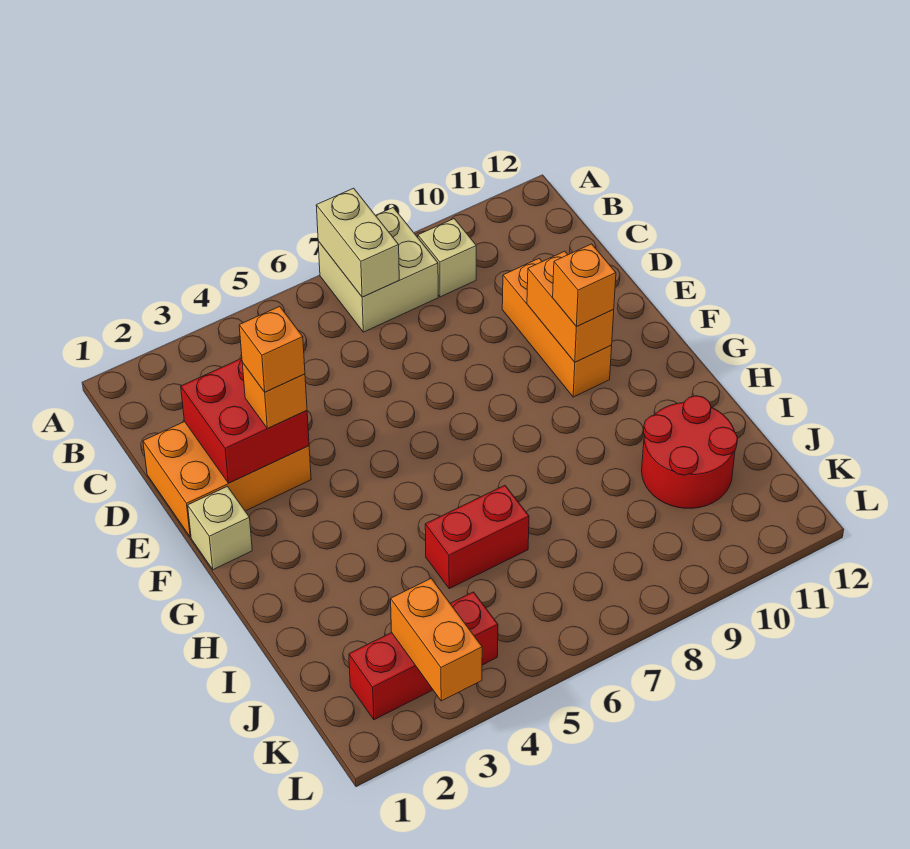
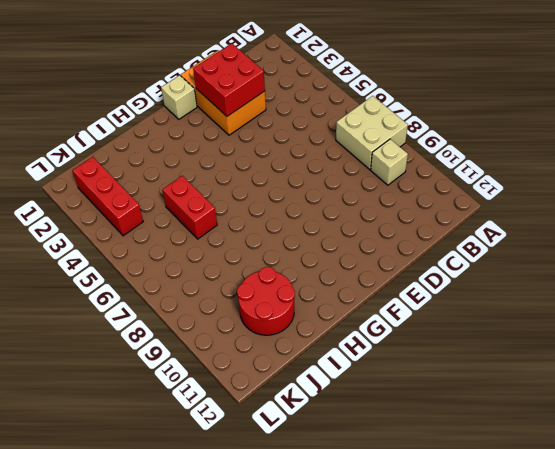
none -> orange 1x3 brick [502,258,612,397]
none -> tan 1x2 brick [316,188,399,297]
none -> orange 1x2 brick [527,251,614,362]

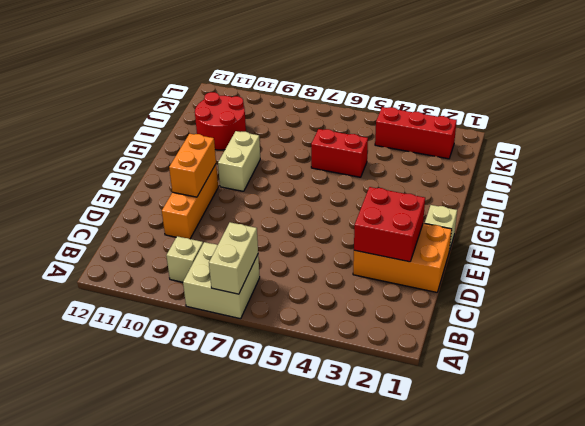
tan 1x2 brick [218,131,260,191] -> none
none -> orange 1x2 brick [391,578,482,701]
none -> orange 1x1 brick [242,363,307,428]
none -> orange 1x1 brick [553,244,616,327]

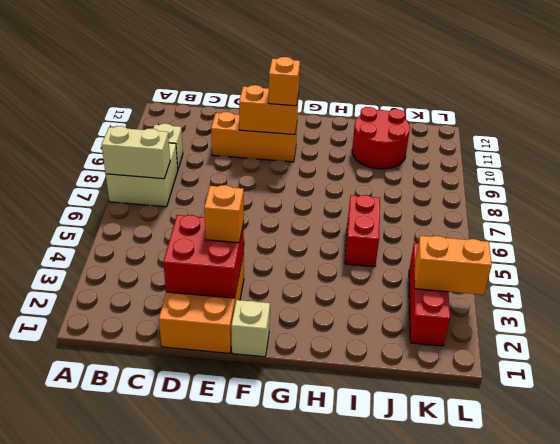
none -> orange 1x1 brick [239,306,305,392]

